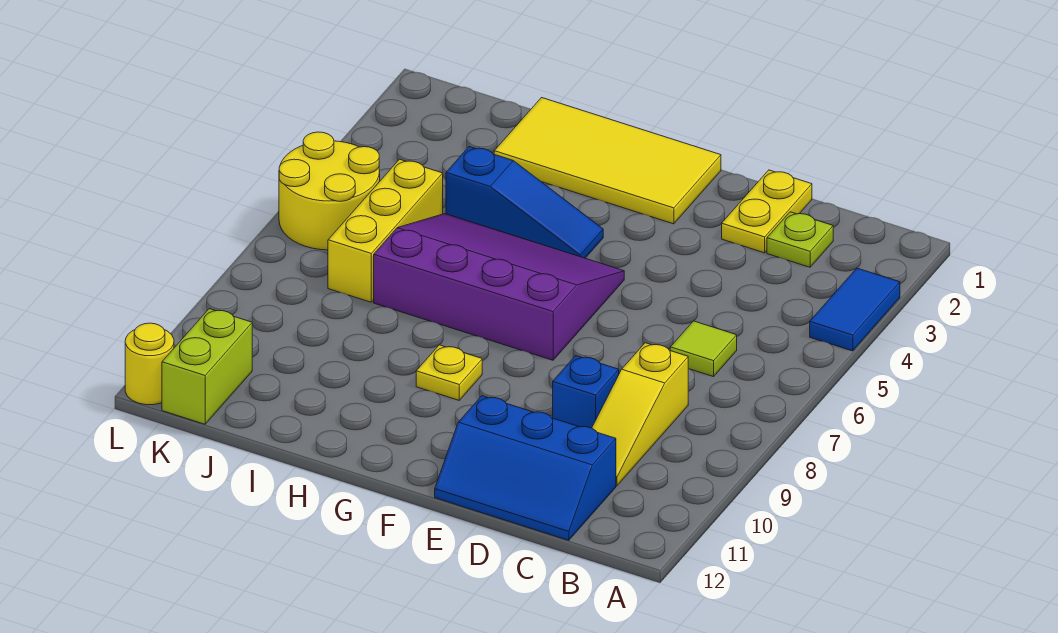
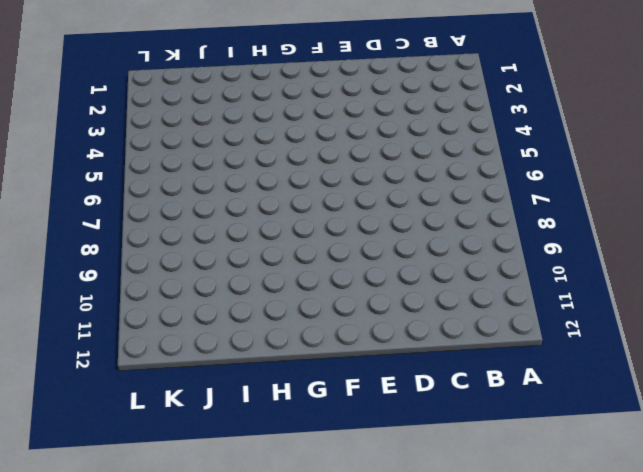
none -> blue 1x2 tile [810,268,900,351]
none -> lime 1x1 plate [767,212,833,267]
none -> lime 1x1 tile [670,321,737,377]

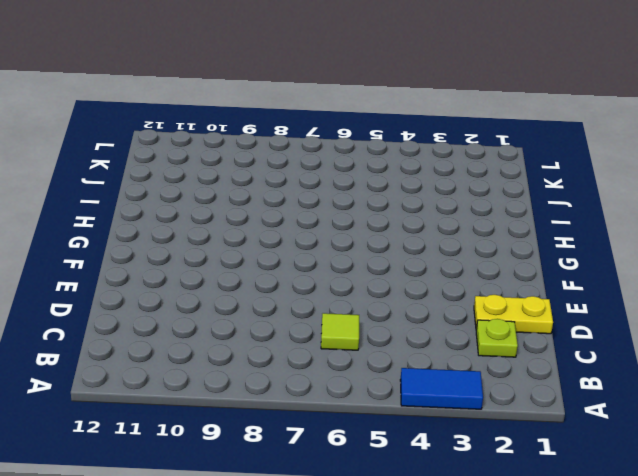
none -> yellow 1x3 slope [592,343,688,486]
none -> blue 2x3 slope [435,396,616,540]
none -> blue 1x1 brick [553,356,619,428]

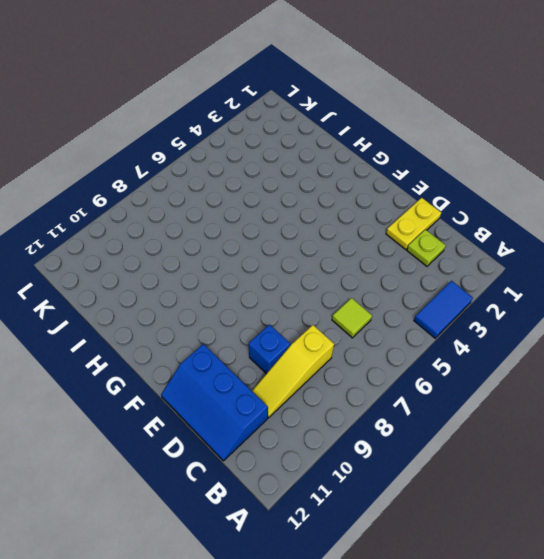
none -> yellow 2x4 tile [494,98,721,224]
none -> purple 3x4 slope [374,214,624,360]
none -> blue 1x3 slope [446,147,603,258]

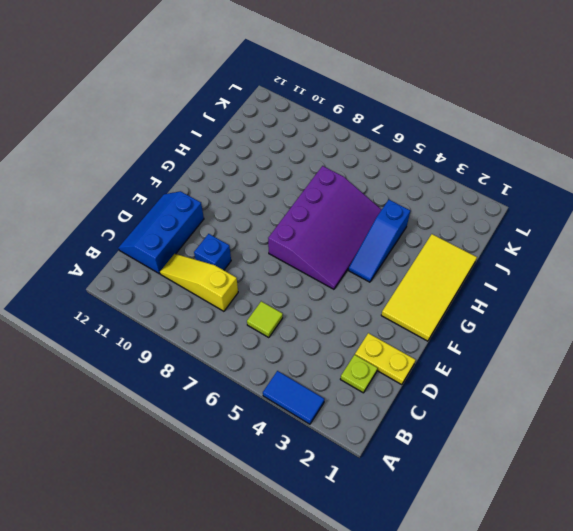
none -> yellow 1x1 plate [416,345,482,400]
none -> yellow 1x3 brick [328,159,443,302]
none -> yellow 2x2 round brick [279,132,380,250]

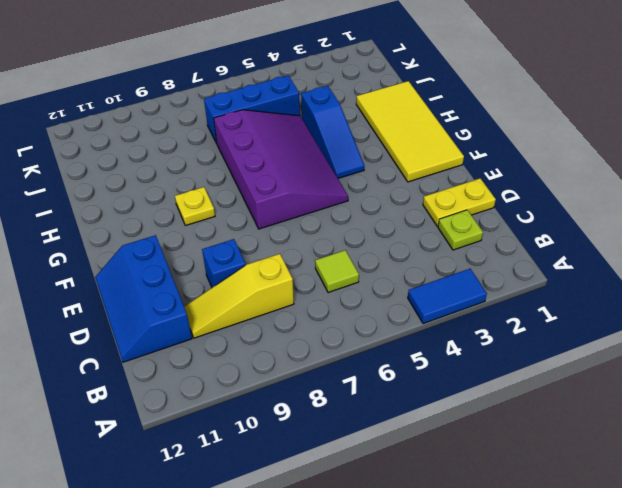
blue 1x3 brick [204,75,300,143] -> yellow 1x3 brick [328,159,443,302]
none -> yellow 2x2 round brick [279,132,380,250]
none -> lime 1x2 brick [162,309,252,424]
none -> yellow 1x1 round brick [125,323,174,405]

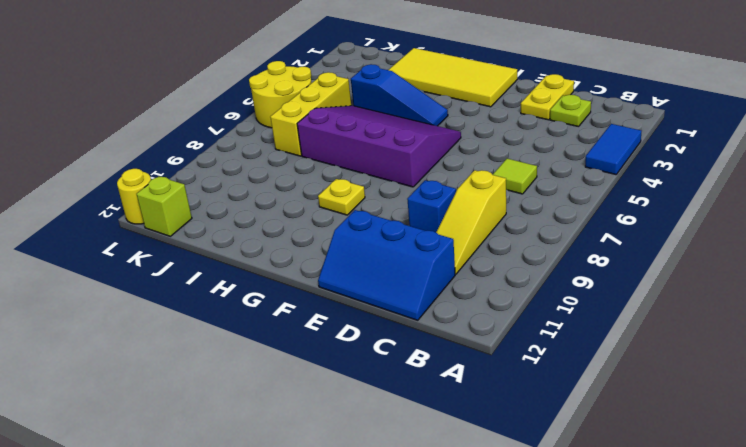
lime 1x1 brick [137,176,192,236] -> lime 1x2 brick [162,309,252,424]

